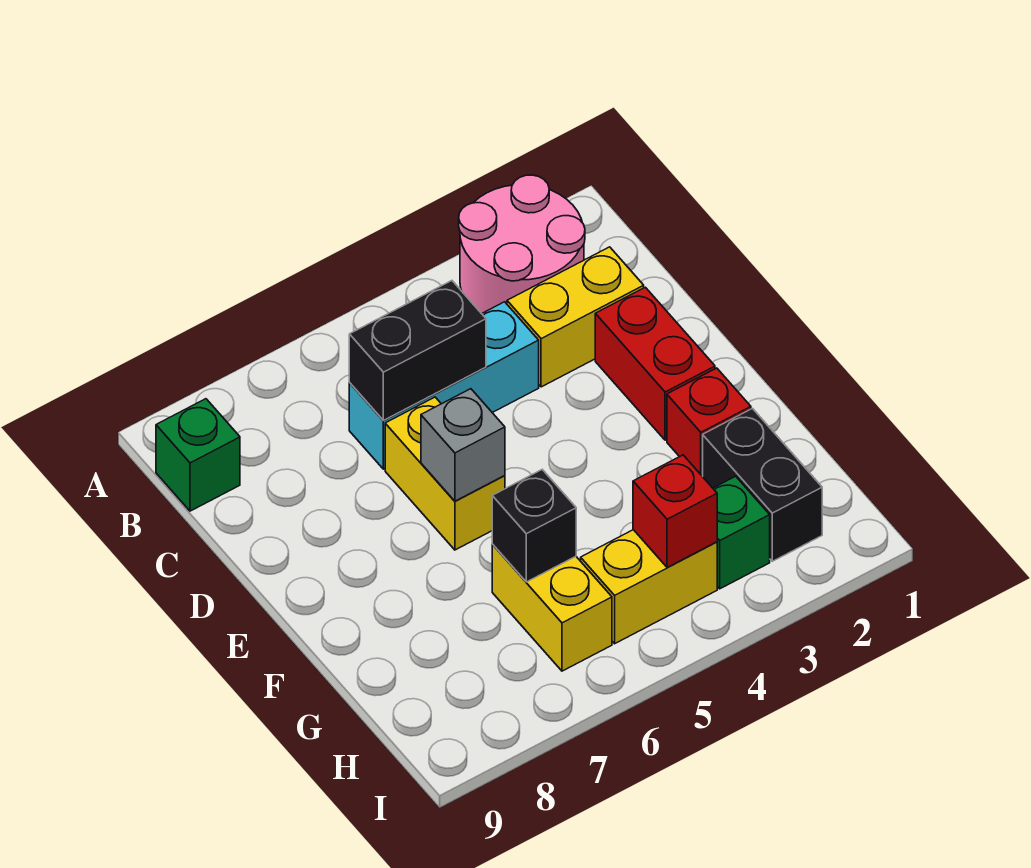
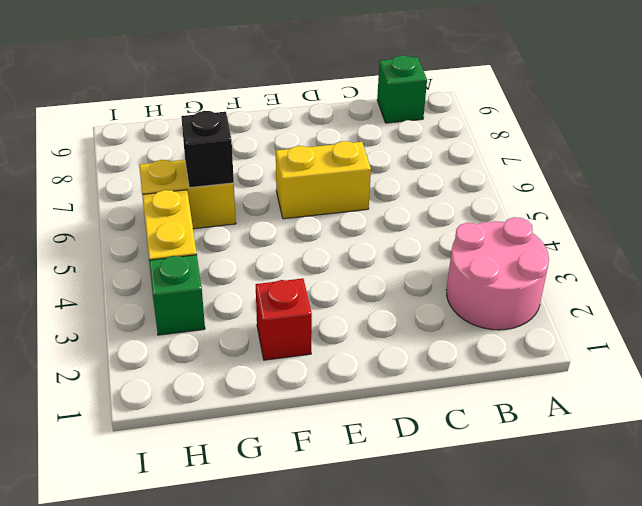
none -> yellow 1x2 brick [507,247,644,387]
none -> cyan 1x3 brick [349,302,539,469]
none -> red 1x2 brick [595,287,715,440]

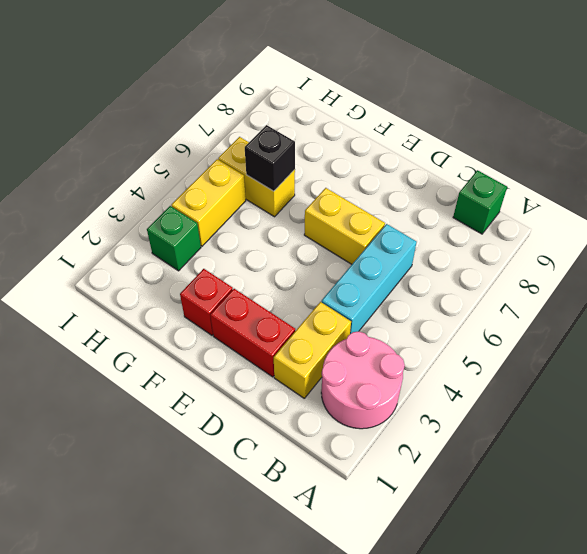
none -> black 1x2 brick [703,409,822,561]
none -> black 1x2 brick [349,281,486,420]
none -> grey 1x1 brick [421,389,505,501]

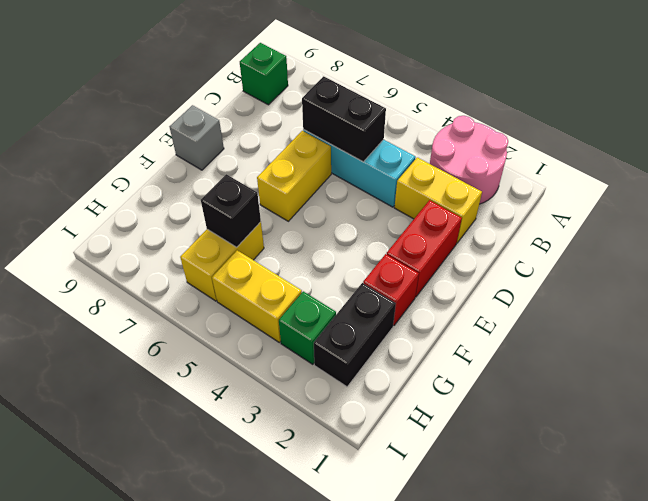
grey 1x1 brick [170,105,224,170] -> grey 1x1 brick moved to [421,389,505,501]
none -> red 1x1 brick [633,455,717,568]

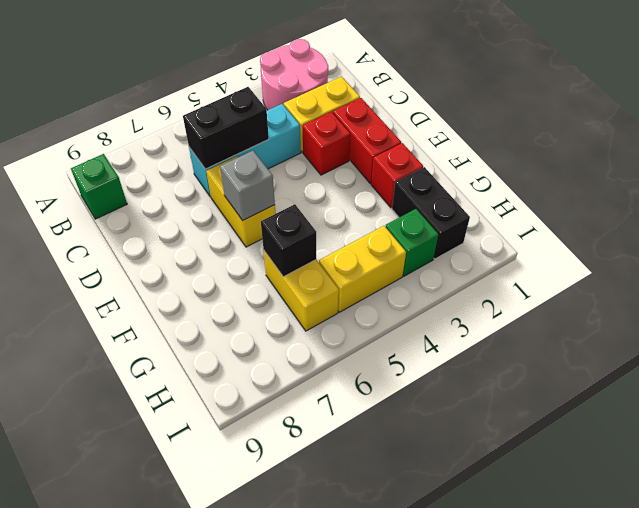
red 1x1 brick [302,112,350,175] -> red 1x1 brick moved to [633,455,717,568]

